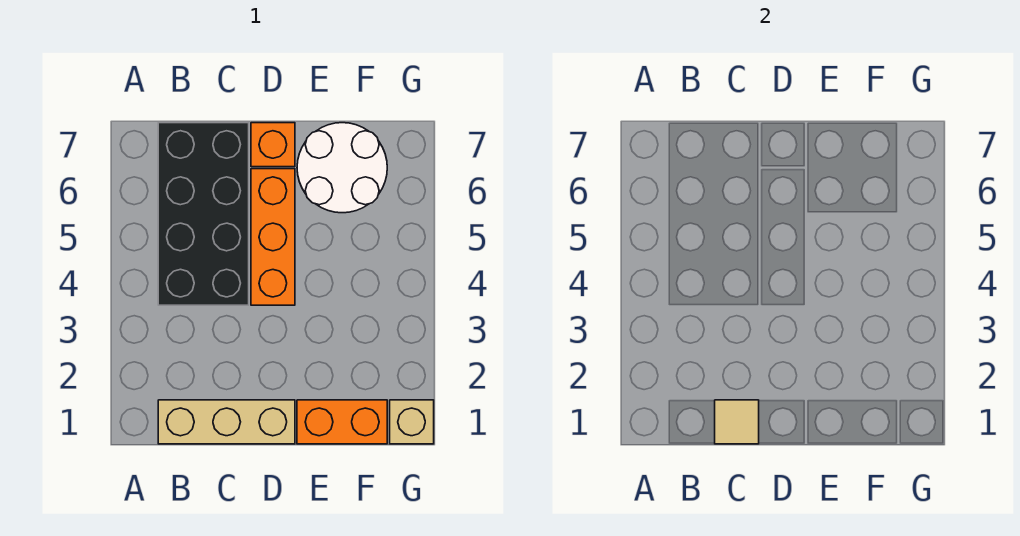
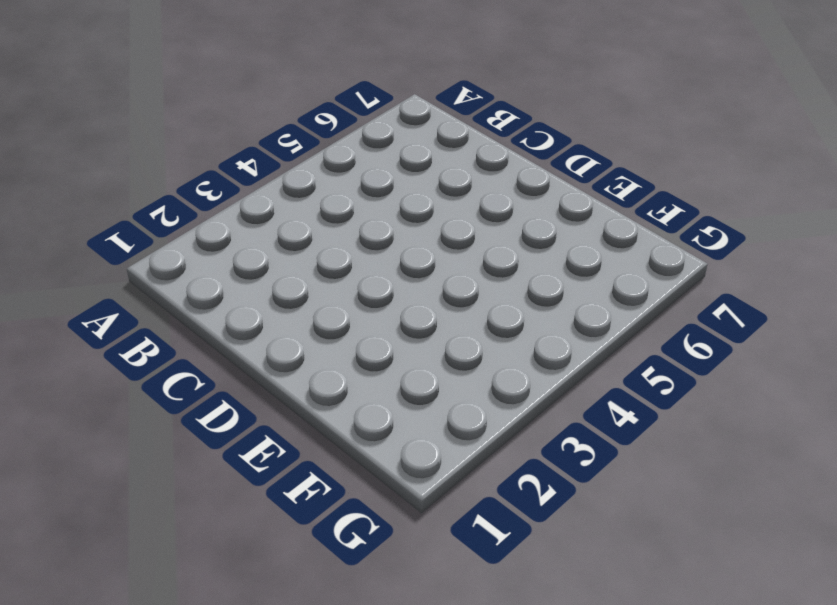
none -> tan 1x3 brick [158,400,295,444]
none -> black 2x4 brick [158,123,249,305]

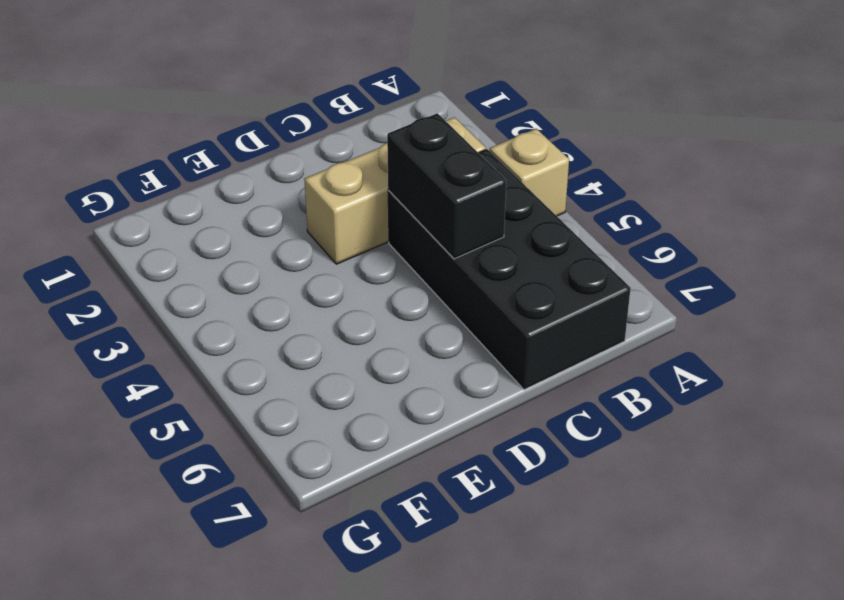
tan 1x1 brick [490,129,569,216] -> tan 1x1 brick moved to [390,400,434,444]
tan 1x3 brick [304,117,486,264] -> tan 1x3 brick moved to [158,400,295,444]
black 1x2 brick [387,113,506,259] -> none
none -> orange 1x3 brick [251,169,295,305]
none -> orange 1x1 brick [251,123,295,167]

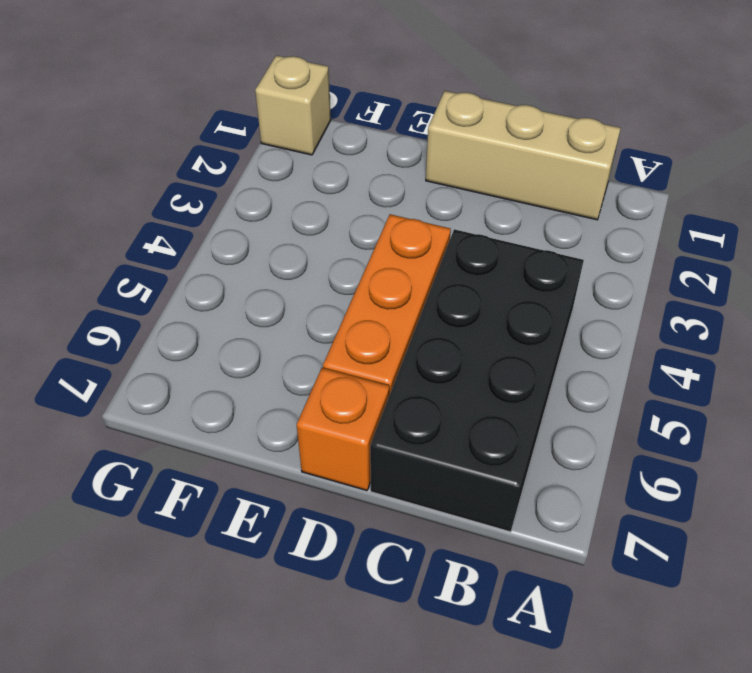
none -> orange 1x2 brick [297,400,387,444]
none -> white 2x2 round brick [297,123,387,213]

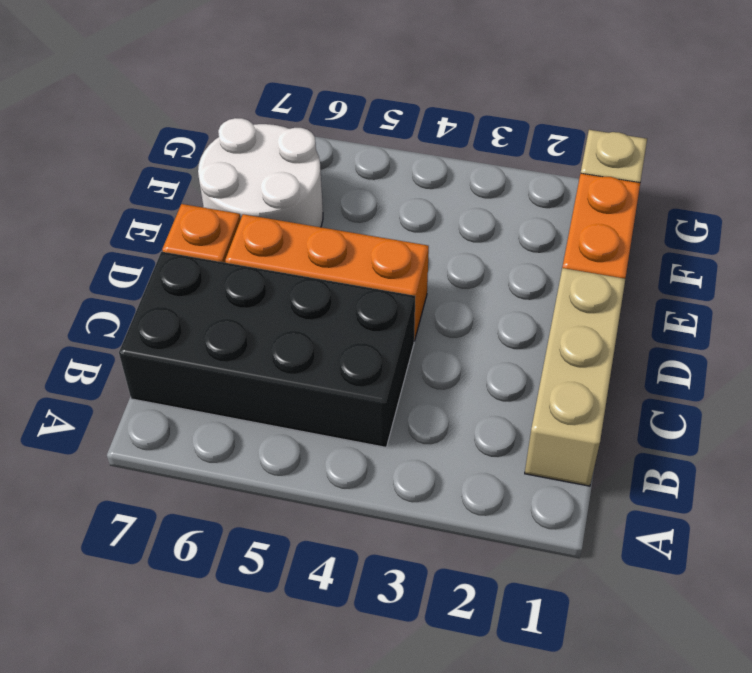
none -> tan 1x1 tile [715,400,759,444]

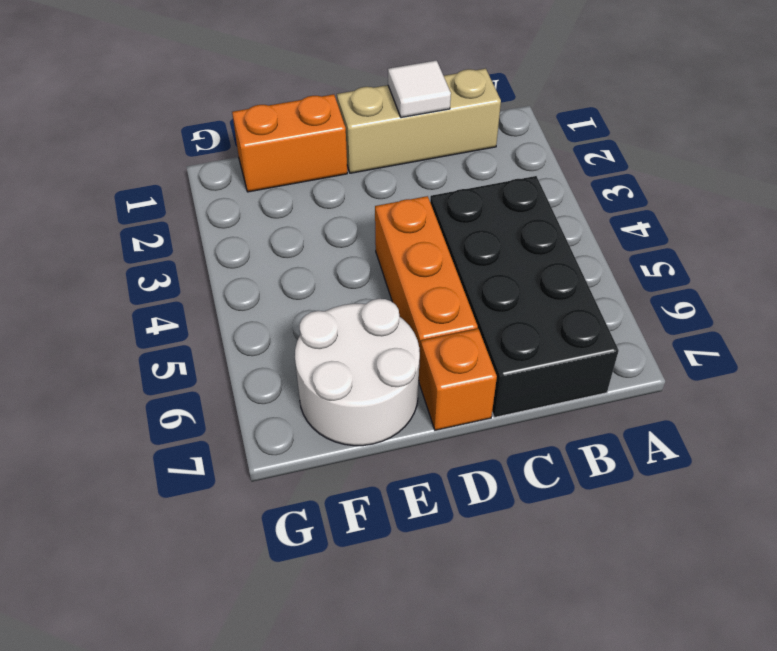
white 1x1 tile [388,60,451,118] -> tan 1x1 tile [715,400,759,444]
none -> tan 1x1 brick [390,400,434,444]

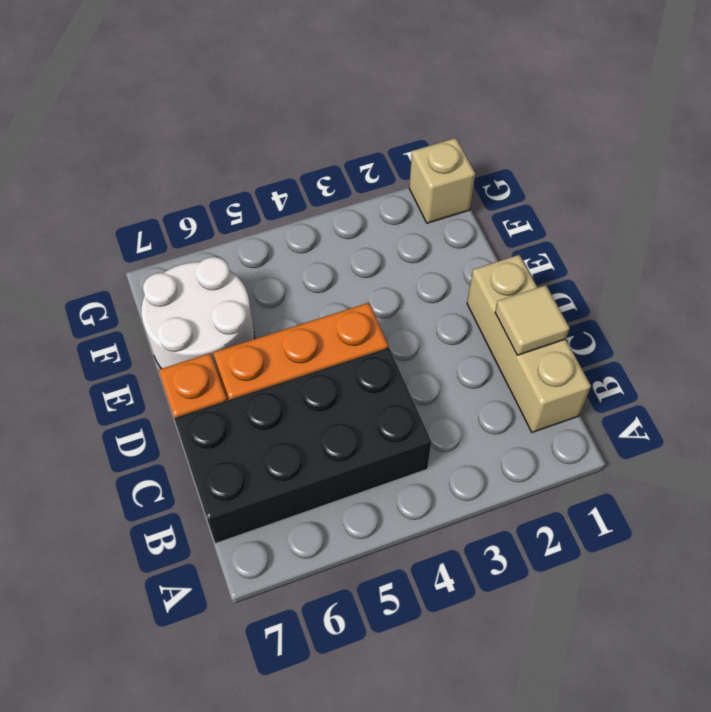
none -> orange 1x2 brick [297,400,387,444]

